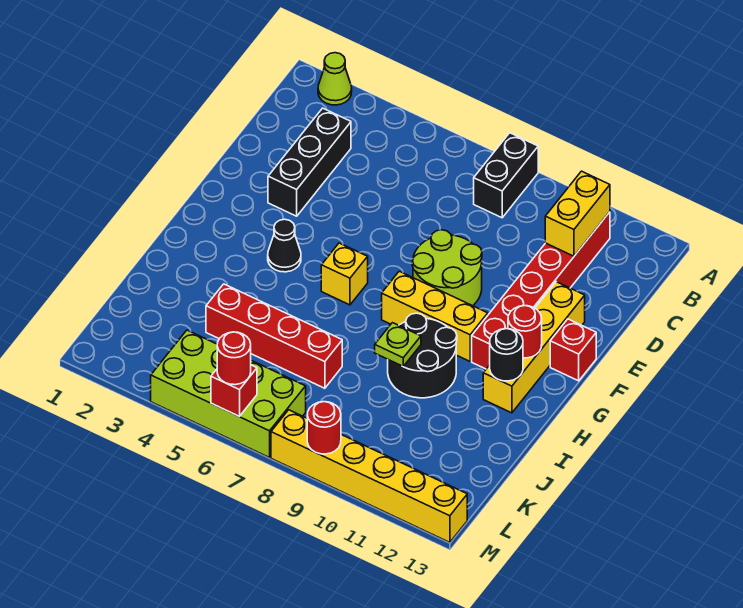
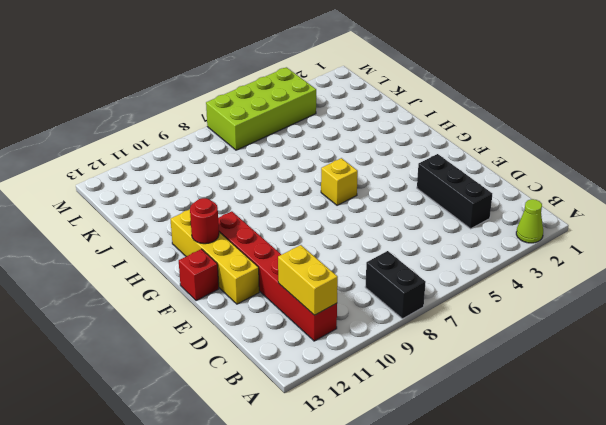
none -> lime 2x2 round brick [412,230,482,306]
none -> black 1x1 cone [268,219,301,272]
none -> yellow 1x3 brick [382,271,488,361]

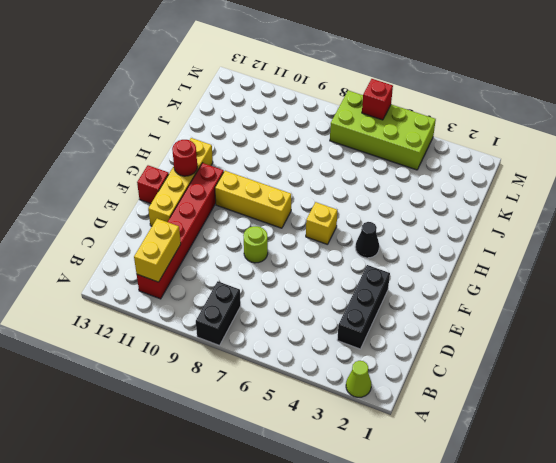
lime 1x1 round brick [243,226,268,263] -> lime 2x2 round brick [412,230,482,306]
none -> black 2x2 round brick [388,313,457,398]
none -> red 1x4 brick [206,284,342,388]
none -> yellow 1x6 brick [271,410,467,542]

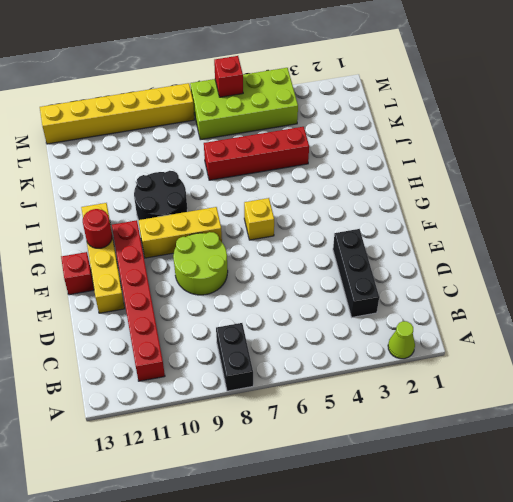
none -> black 1x1 cone [268,219,301,272]
none -> yellow 1x2 brick [545,171,610,256]
none -> black 1x1 round brick [490,329,523,381]

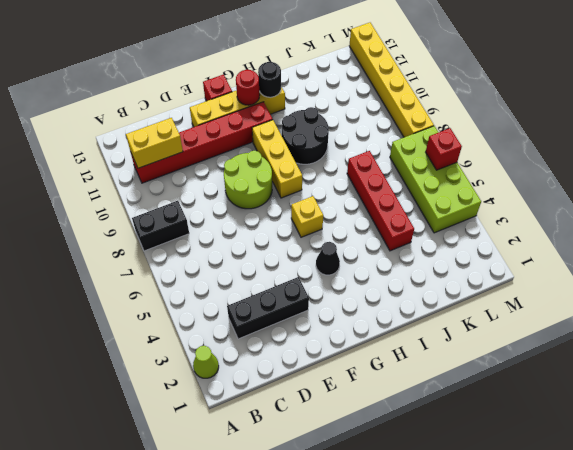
none -> lime 1x1 plate [375,323,421,366]
none -> red 1x1 round brick [307,402,341,454]
none -> red 1x1 round brick [217,332,251,385]

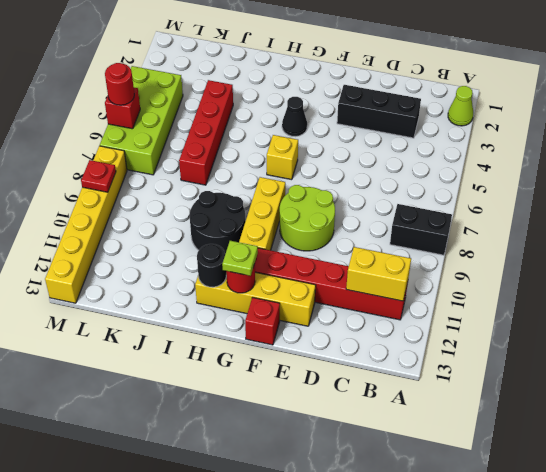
lime 1x1 plate [222,241,258,276] -> lime 1x1 plate moved to [375,323,421,366]
red 1x1 plate [81,160,116,192] -> red 1x1 round brick [307,402,341,454]

